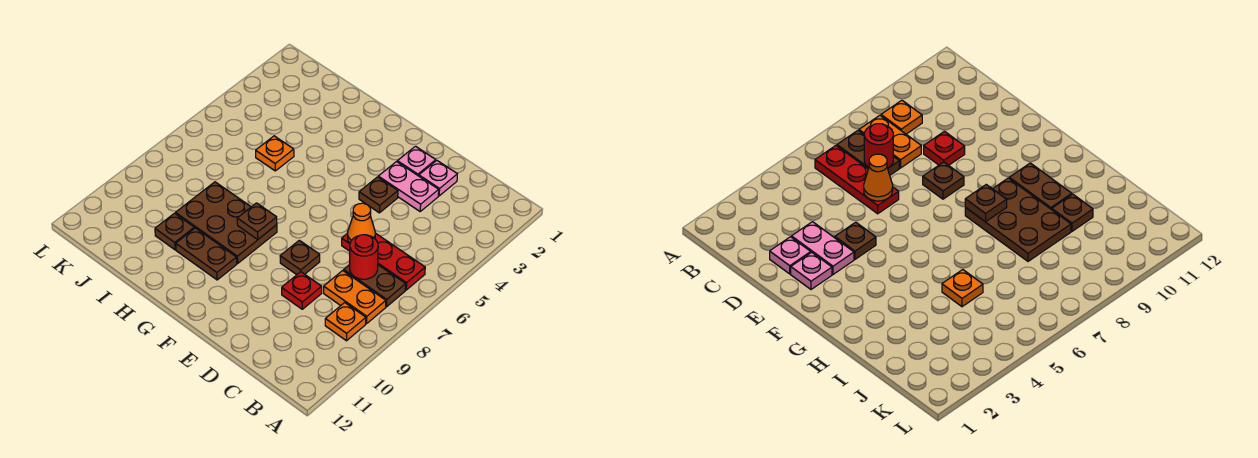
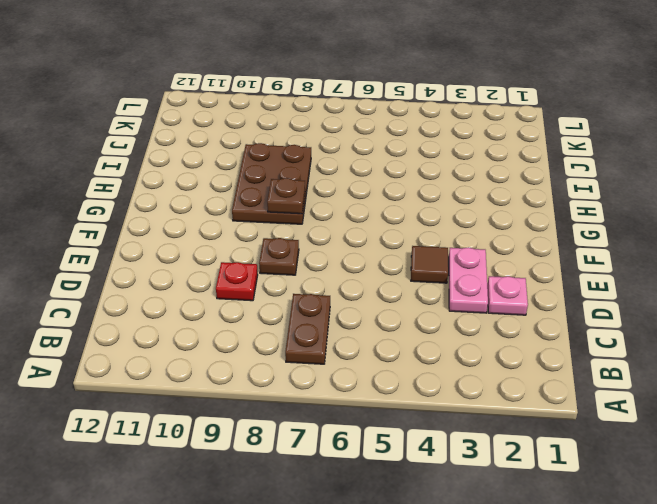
brown 1x1 tile [411,246,448,283] -> brown 1x1 plate [359,177,398,213]
none -> red 1x3 plate [342,233,425,290]
none -> orange 1x2 plate [324,270,386,324]
none -> orange 1x1 plate [325,303,366,341]

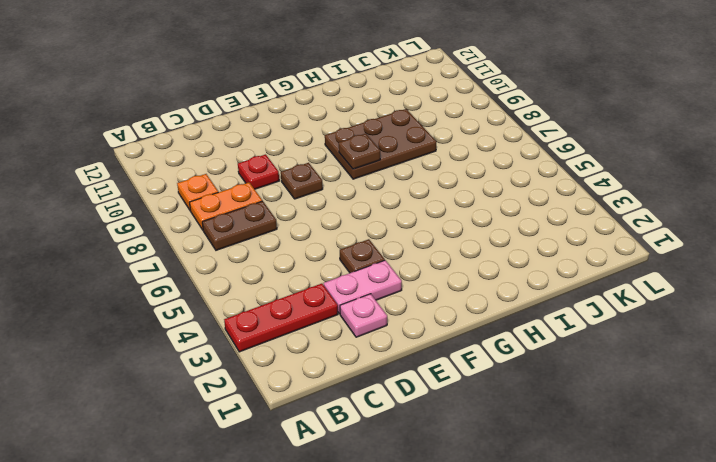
red 1x3 plate [224,284,338,352] -> red 1x3 plate moved to [342,233,425,290]
none -> pink 1x1 plate [397,146,436,176]
none -> brown 1x2 plate [176,228,237,280]
none -> orange 1x1 plate [256,136,294,171]

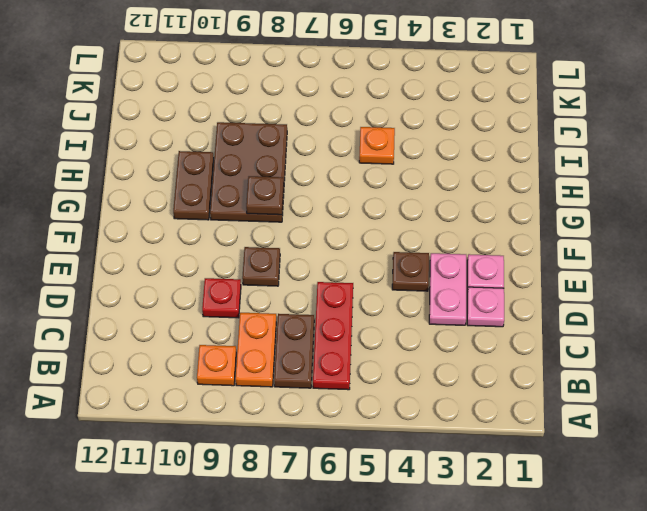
none -> brown 1x1 plate [155,213,194,250]
none -> red 1x1 round brick [350,235,378,279]
none -> orange 1x1 cone [348,203,375,243]

